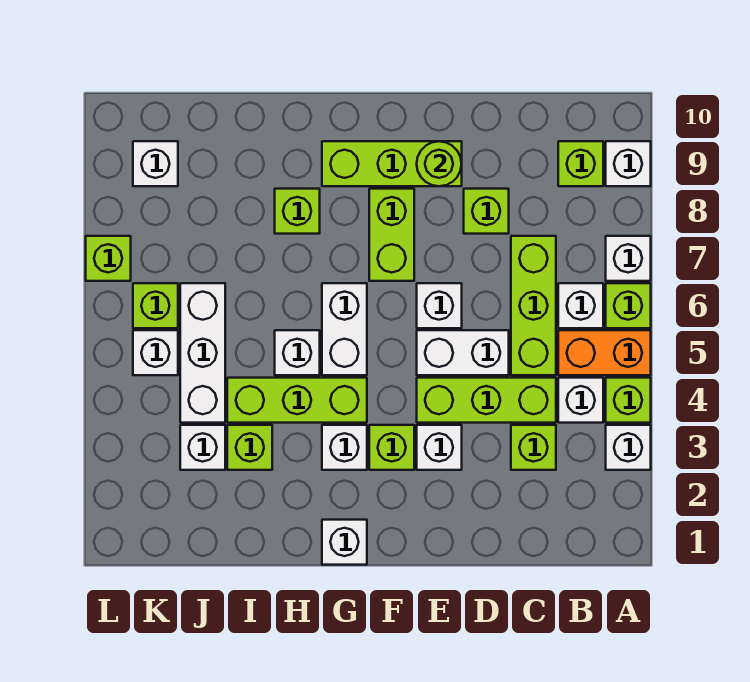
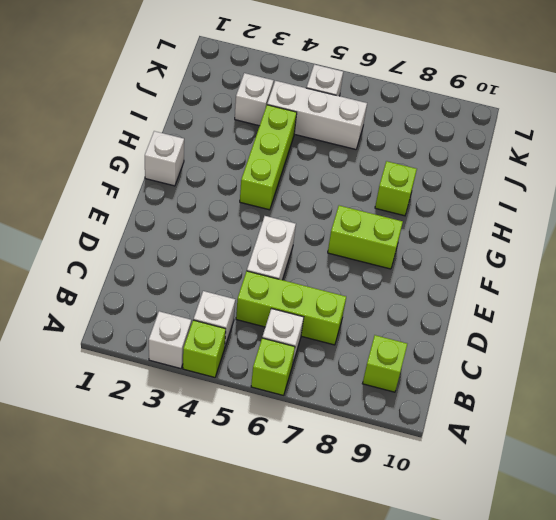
none -> orange 1x2 brick [558,330,651,375]
none -> white 1x1 brick [606,236,651,281]
none -> white 1x1 brick [606,141,651,186]
none -> lime 1x1 brick [511,425,556,470]

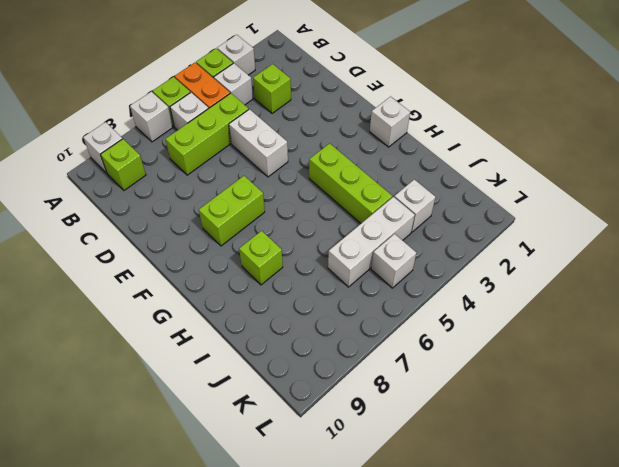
none -> lime 1x3 brick [417,378,556,423]
none -> lime 1x1 brick [464,189,509,234]
none -> white 1x1 brick [417,425,462,470]
none -> white 1x1 brick [417,283,462,328]

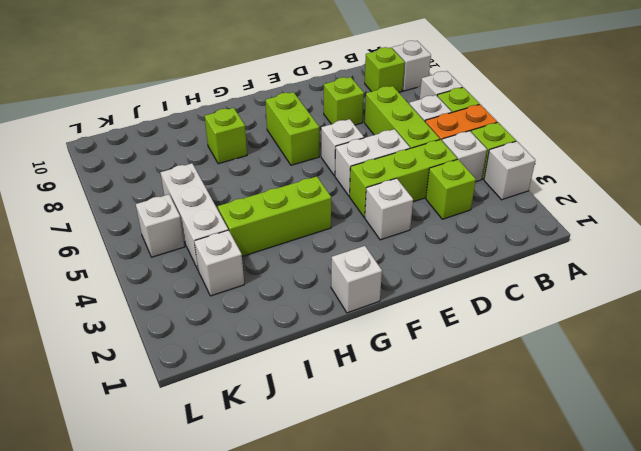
none -> lime 1x3 brick [322,141,462,186]
none -> lime 1x1 brick [369,425,414,470]
none -> white 1x1 brick [322,425,367,470]
none -> white 1x2 brick [322,283,367,375]

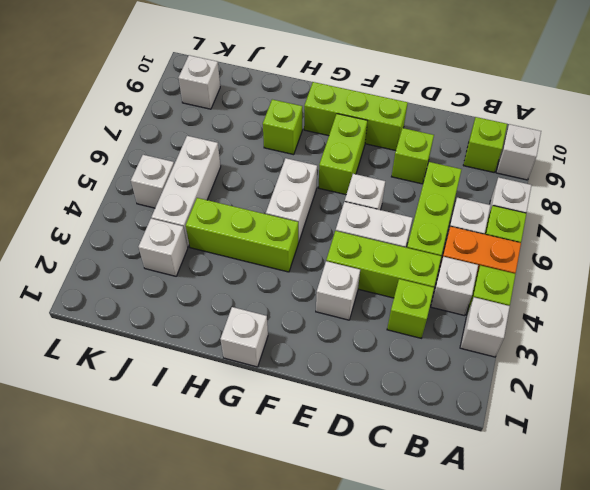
none -> lime 1x1 brick [369,425,414,470]
none -> white 1x1 brick [322,425,367,470]
none -> white 1x1 brick [275,330,320,375]
none -> lime 1x1 brick [227,425,272,470]

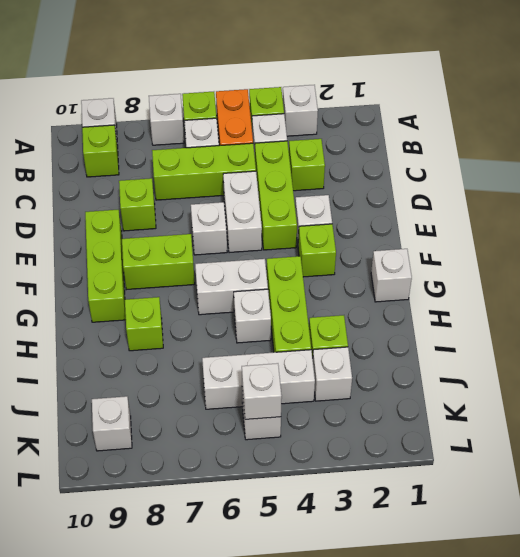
white 1x1 brick [242,363,282,419] -> white 1x1 brick moved to [322,425,367,470]
none -> lime 1x1 brick [133,283,178,328]
none -> lime 1x1 brick [86,236,131,281]
none -> lime 1x1 round brick [417,141,462,186]

